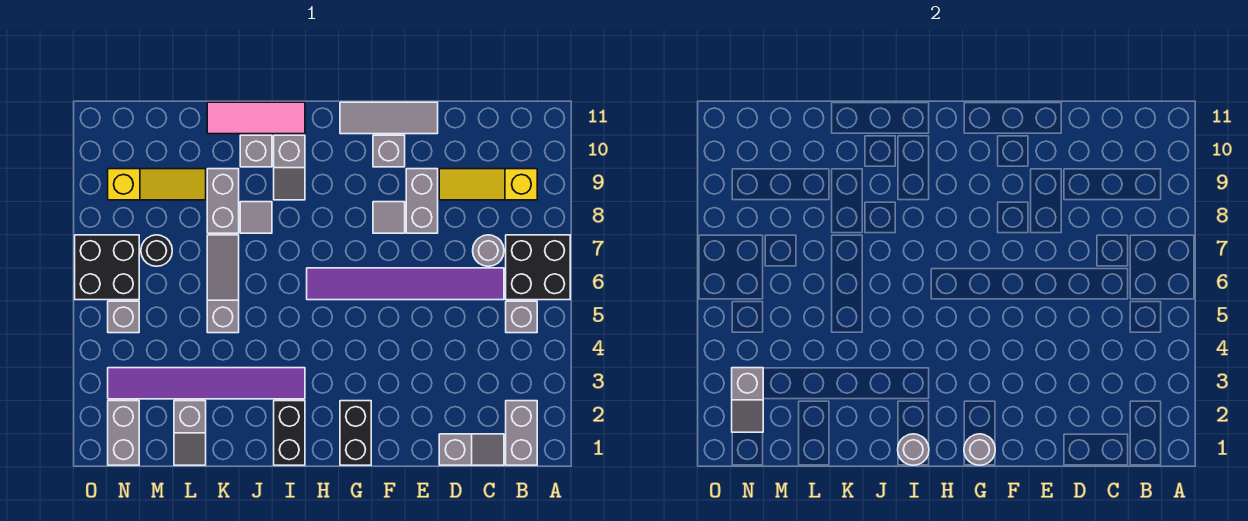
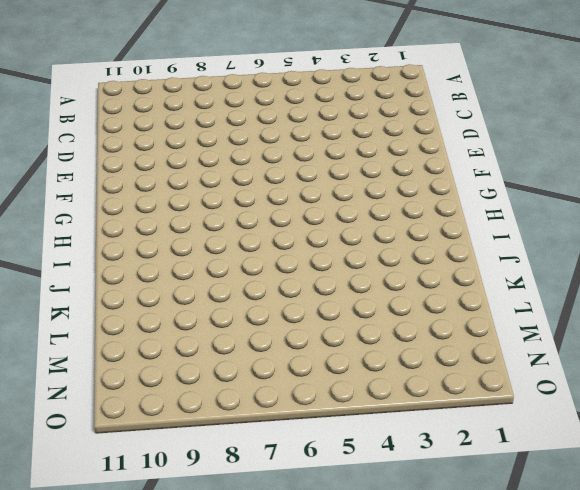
none -> black 2x2 brick [506,235,570,300]
none -> grey 1x2 brick [506,401,537,465]
none -> grey 1x1 brick [506,301,537,333]

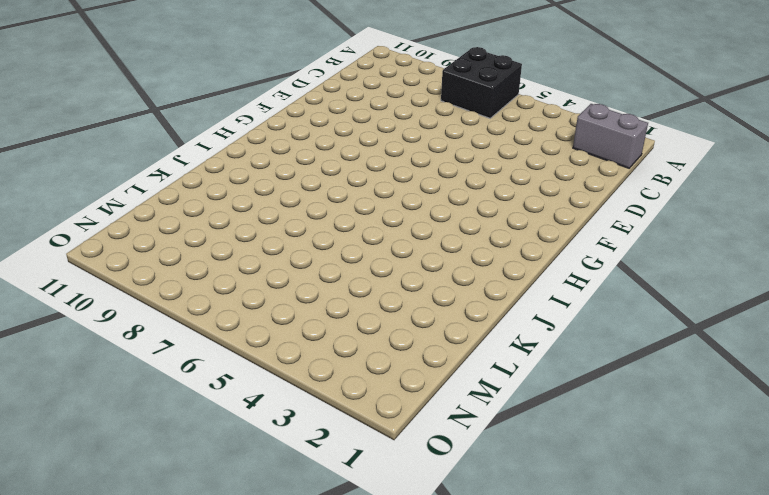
none -> grey 1x1 brick [506,301,537,333]
none -> yellow 1x3 slope [439,169,537,200]
none -> grey 1x2 slope [439,434,504,465]

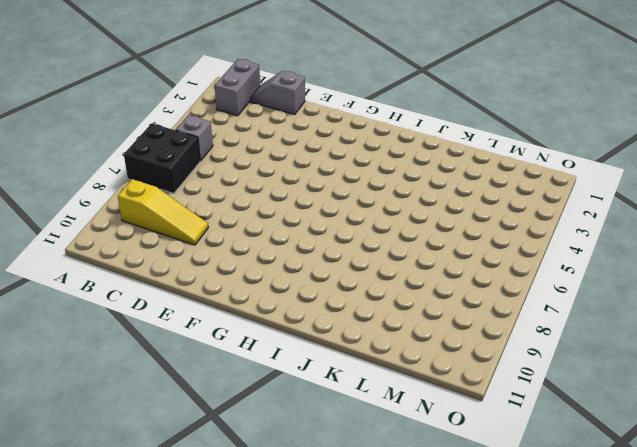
none -> purple 1x6 tile [307,268,504,300]
none -> grey 1x1 round brick [473,235,504,266]
none -> grey 1x2 brick [406,169,438,233]

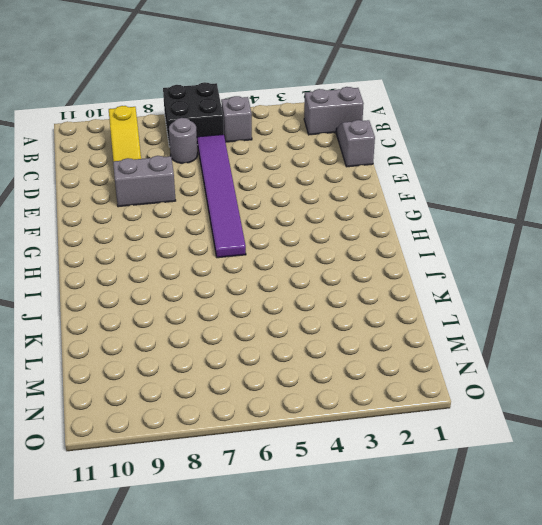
none -> grey 1x3 tile [340,102,438,134]
none -> grey 1x1 tile [373,202,405,233]
none -> grey 1x1 brick [373,135,405,167]

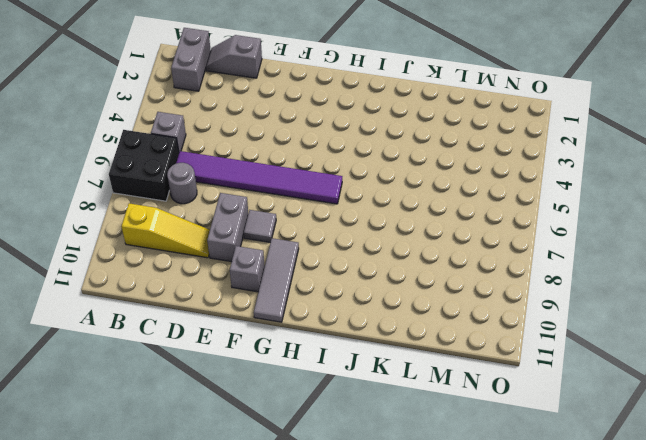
grey 1x3 tile [254,238,299,322] -> grey 1x3 tile turned to [340,102,438,134]
none -> black 1x2 brick [340,401,371,465]
none -> black 1x2 brick [274,401,305,465]
none -> purple 1x6 tile [108,368,305,399]

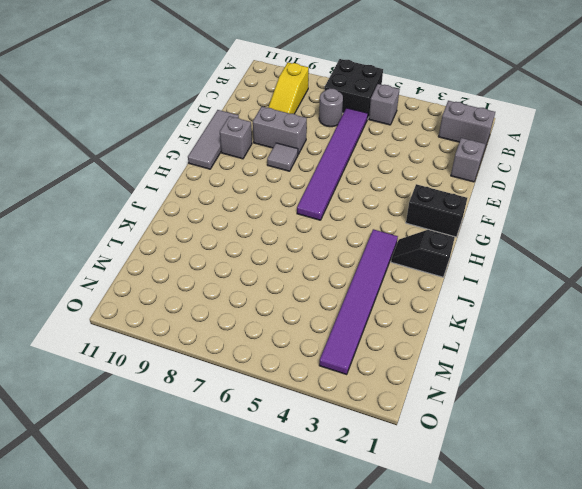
black 1x2 slope [391,230,455,277] -> black 1x2 brick [274,401,305,465]
none -> grey 1x2 slope [274,135,305,200]
none -> pink 1x3 tile [207,102,305,134]
none -> grey 1x1 tile [240,202,272,233]

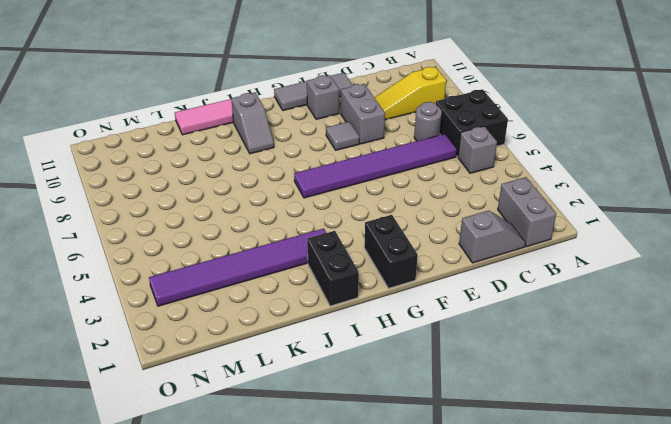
none -> grey 1x1 tile [240,202,272,233]
none -> grey 1x1 brick [240,135,272,167]
none -> grey 1x3 slope [207,235,239,333]

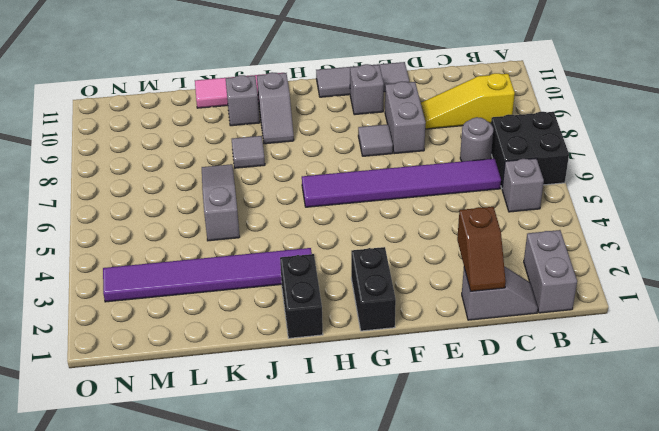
brown 1x2 slope [457,207,506,291] -> none
none -> grey 1x2 brick [207,169,239,233]
none -> grey 1x2 slope [174,401,206,465]
none -> yellow 1x3 slope [108,169,206,200]

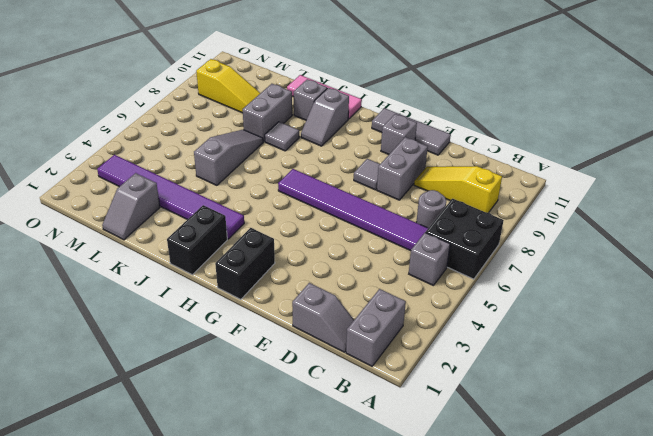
none -> black 1x1 round brick [141,235,172,266]
none -> grey 1x2 brick [108,401,139,465]
none -> grey 1x1 brick [108,301,139,333]

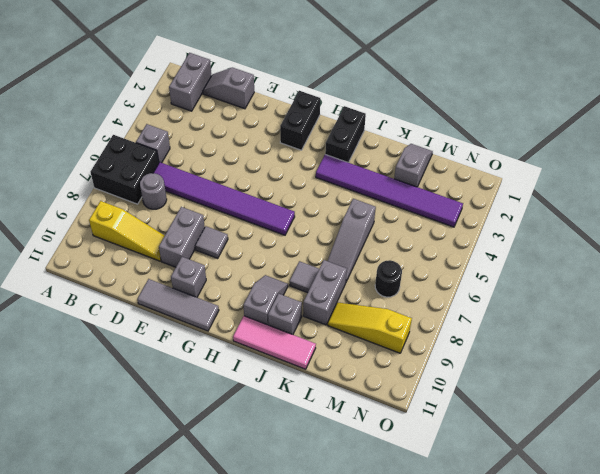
none -> grey 1x2 brick [108,401,139,465]
none -> grey 1x1 brick [108,301,139,333]
none -> black 2x2 brick [75,235,139,300]

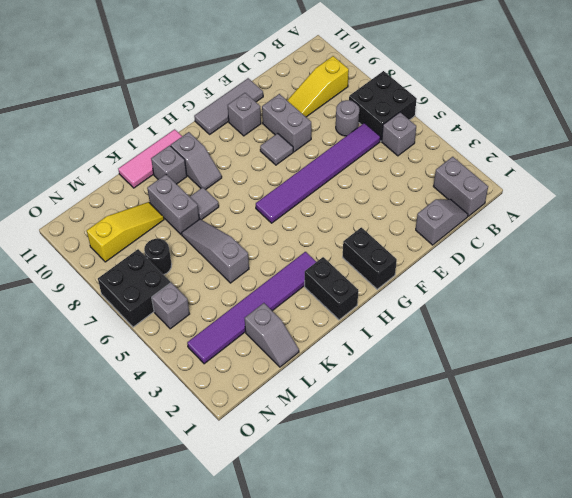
none -> grey 1x2 brick [108,401,139,465]
none -> grey 1x1 round brick [964,434,995,465]
none -> grey 1x1 round brick [898,434,929,465]

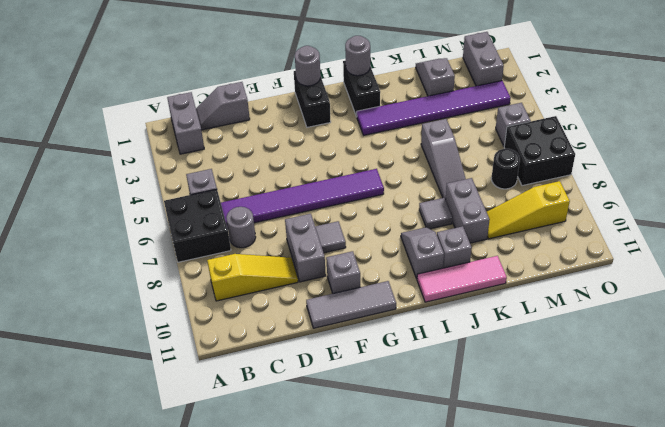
none -> grey 1x2 slope [732,368,763,432]

